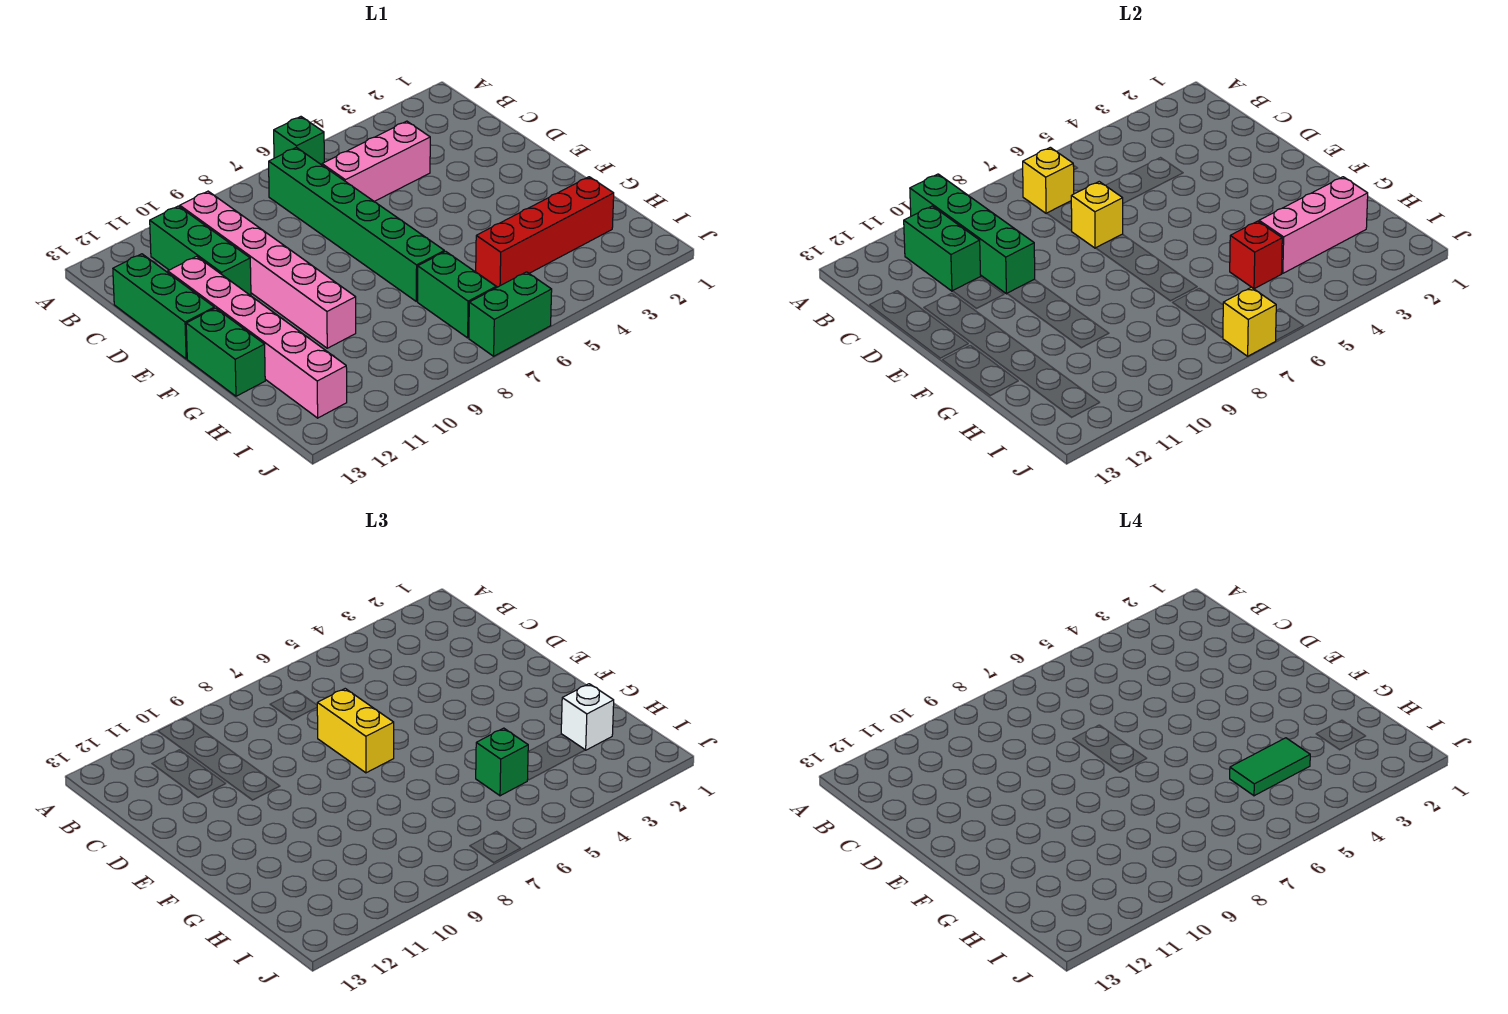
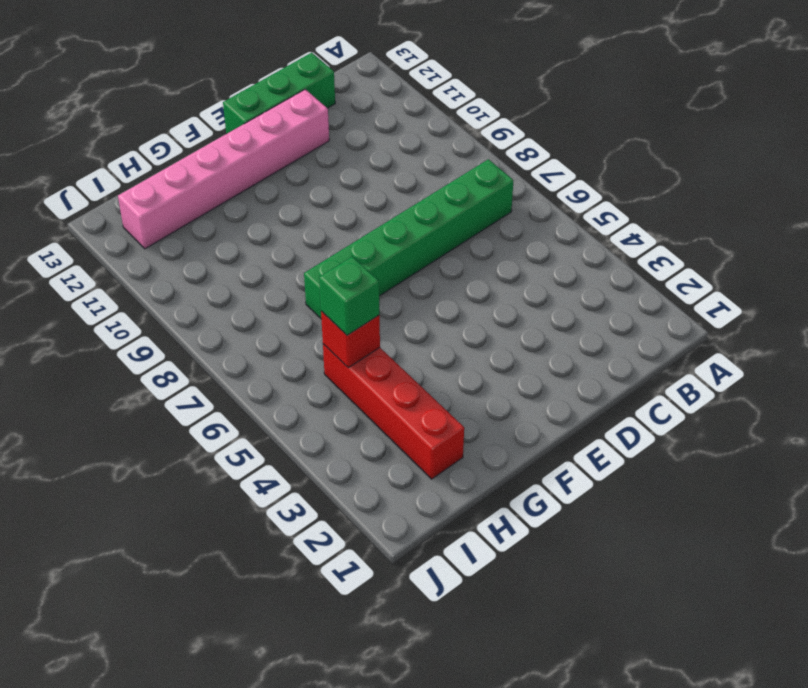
none -> green 1x1 brick [274,117,324,165]
none -> pink 1x6 brick [180,191,356,348]
none -> green 1x3 brick [150,206,251,295]

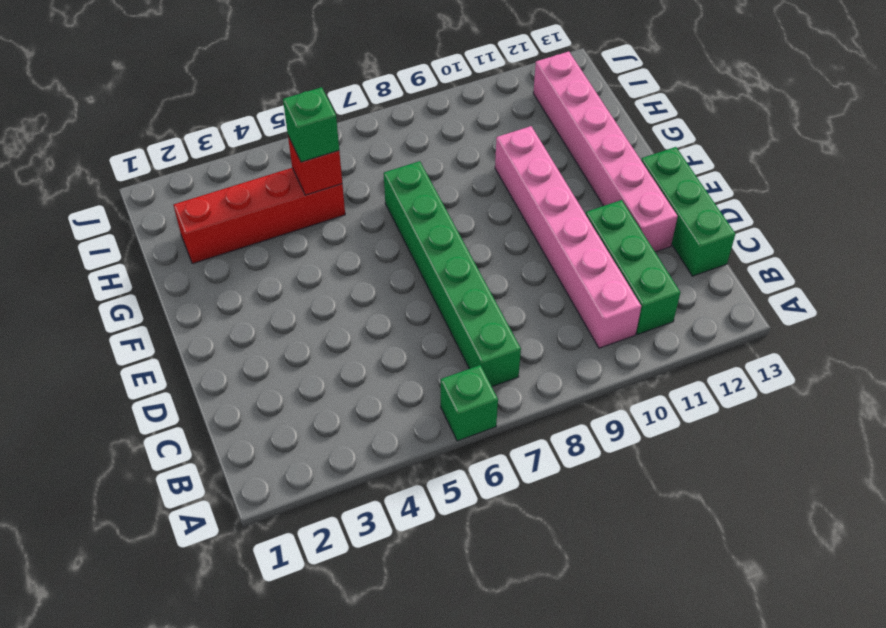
none -> pink 1x3 brick [322,121,430,202]
none -> green 1x2 brick [186,308,265,396]
none -> green 1x2 brick [418,251,496,338]

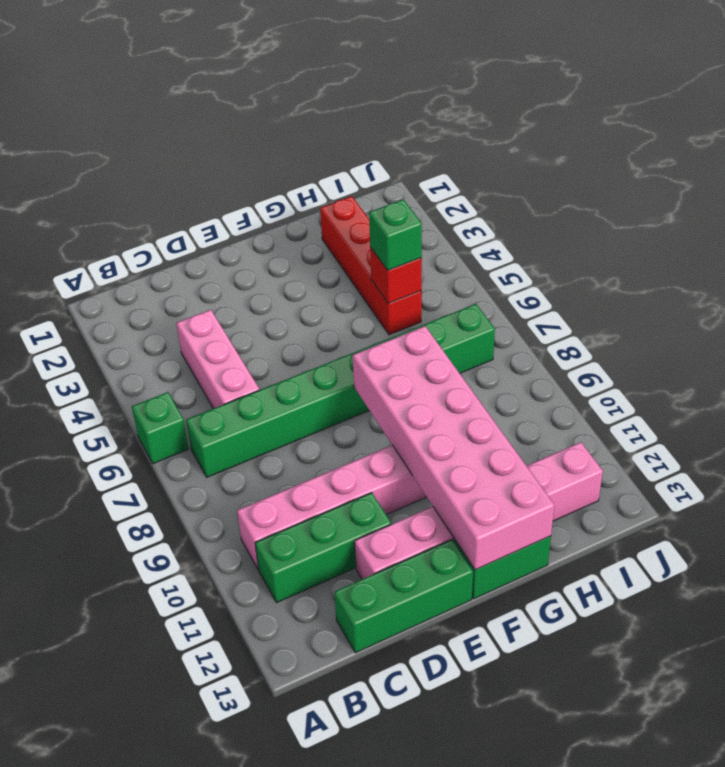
pink 2x6 brick [353,326,554,570] -> none
none -> green 1x2 brick [469,272,552,356]
none -> green 1x4 brick [910,174,1035,294]
none -> yellow 1x1 brick [1023,147,1074,214]

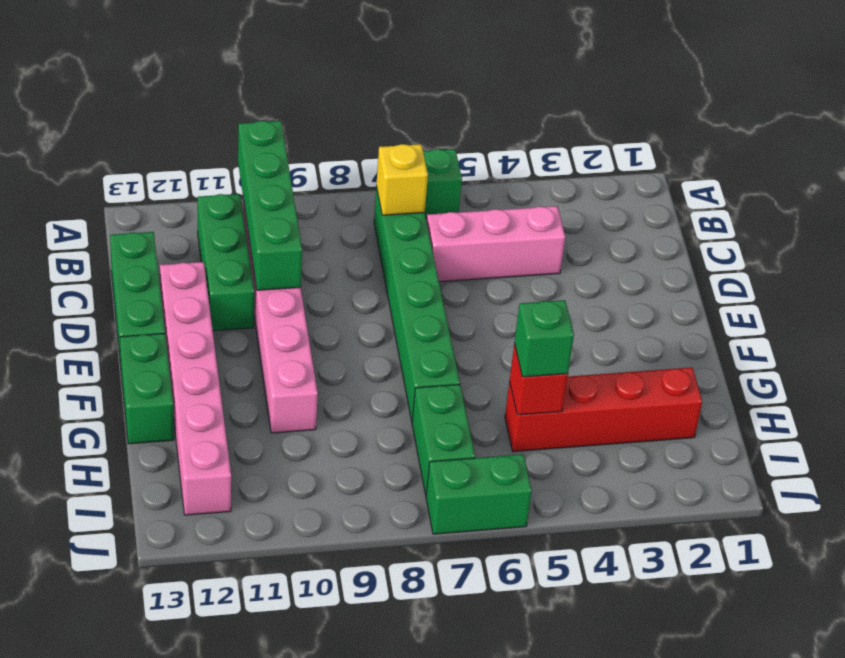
none -> green 1x2 brick [904,206,981,291]
none -> yellow 1x1 brick [1071,182,1123,248]
none -> pink 1x3 brick [1259,177,1368,273]

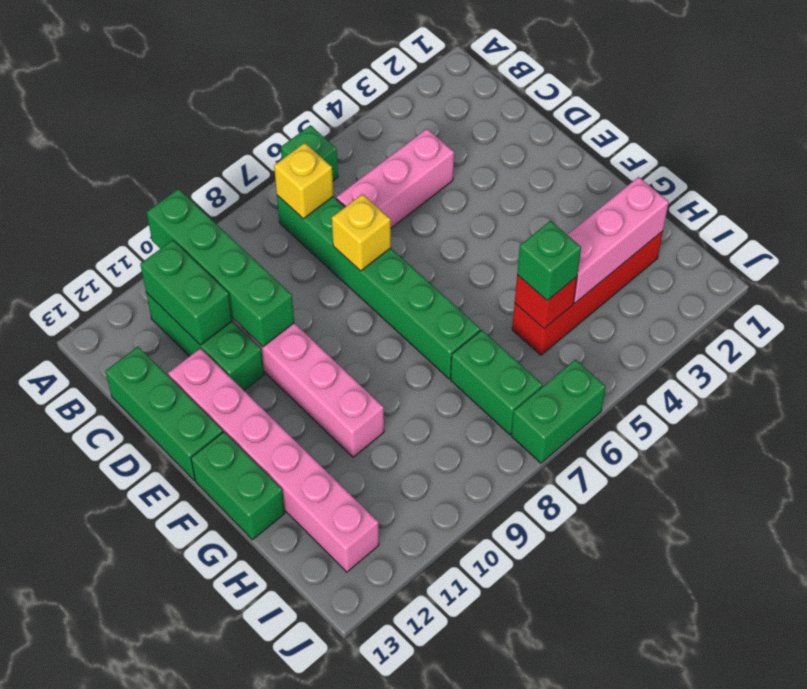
none -> yellow 1x1 brick [1223,287,1276,356]
none -> yellow 1x2 brick [317,689,394,773]
none -> white 1x1 brick [561,684,614,750]

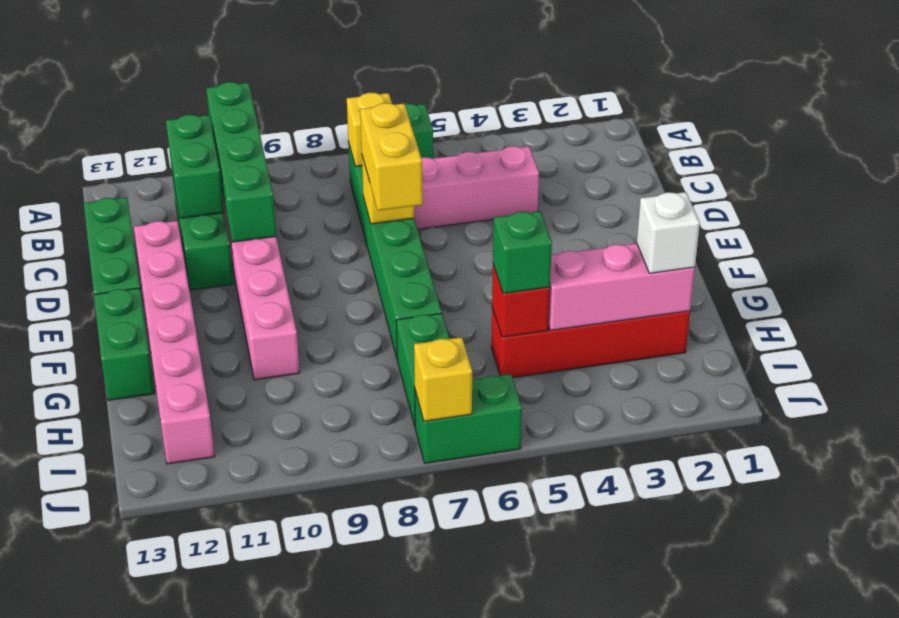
none -> green 1x2 tile [1230,738,1310,796]

